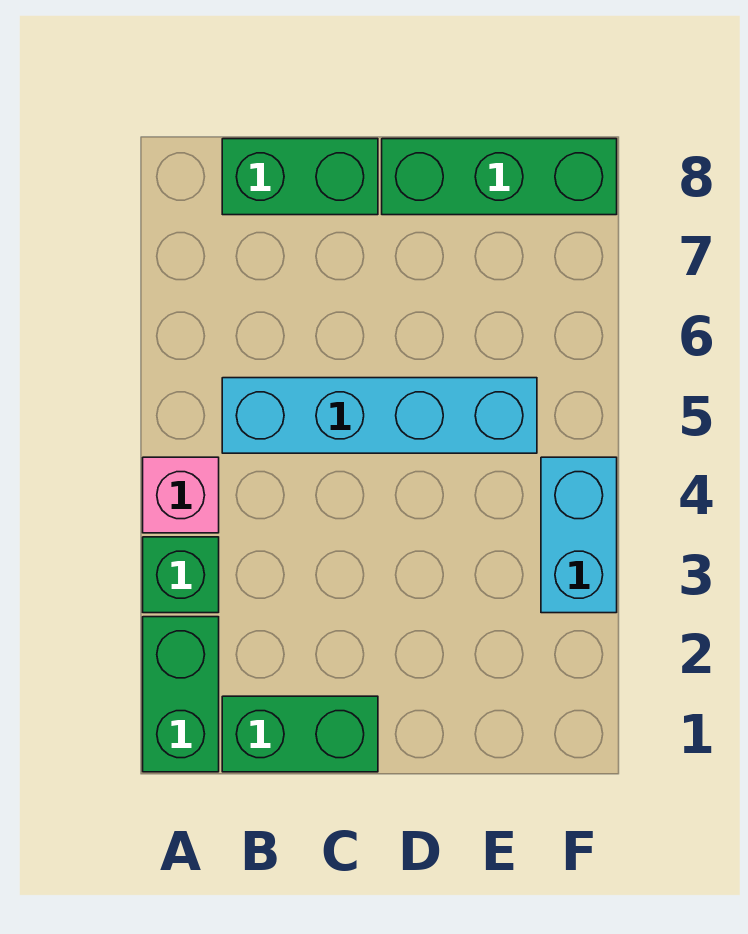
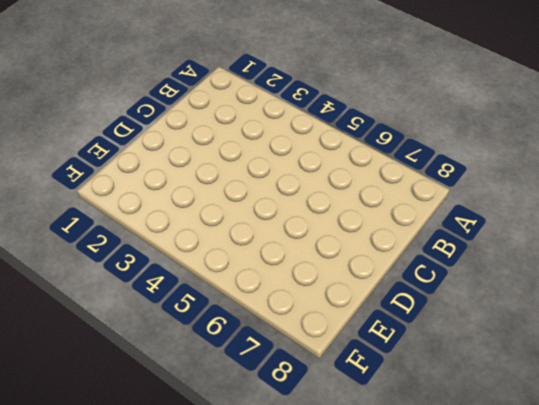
none -> green 1x2 brick [143,617,219,772]
none -> green 1x1 brick [143,537,219,613]

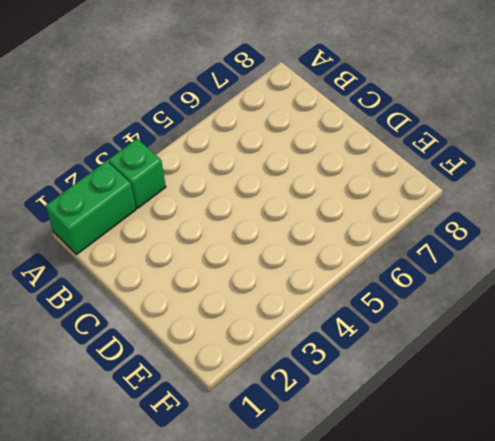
none -> pink 1x1 brick [143,457,219,533]
none -> green 1x2 brick [222,696,378,772]

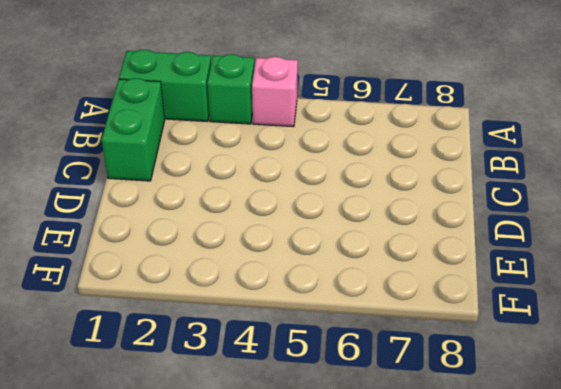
none -> cyan 1x4 brick [222,378,537,453]
none -> green 1x2 brick [222,139,378,215]

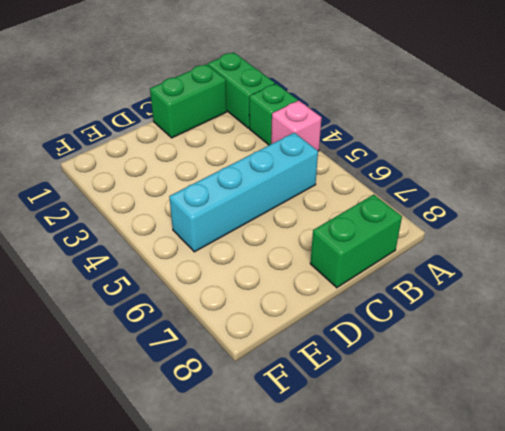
none -> green 1x3 brick [382,139,617,215]
none -> cyan 1x2 brick [541,457,617,613]

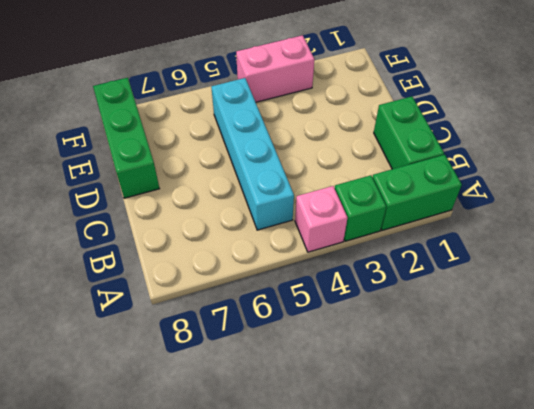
pink 1x2 brick [236,35,314,102] -> cyan 1x2 brick [541,457,617,613]
none -> green 1x2 brick [222,139,378,215]

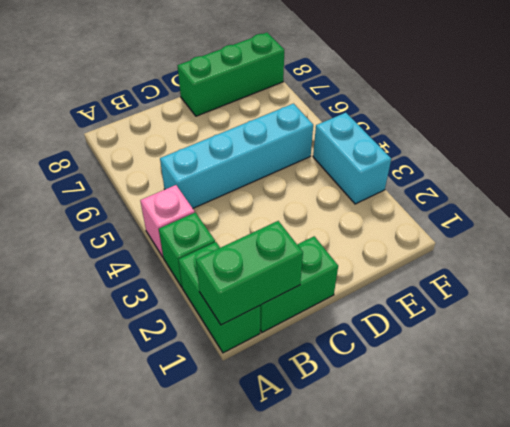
green 1x2 brick [196,221,303,325] -> green 1x2 brick moved to [222,139,378,215]

